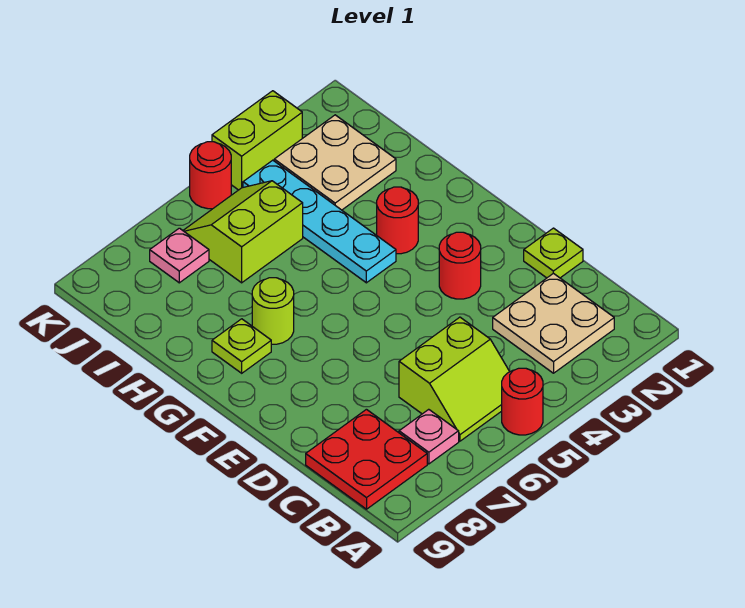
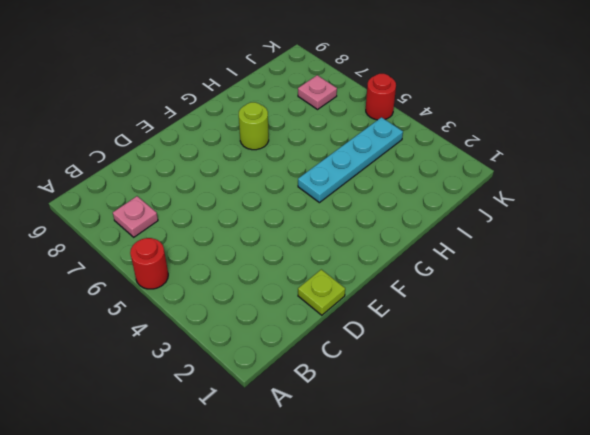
none -> tan 2x2 plate [493,273,614,373]
none -> lime 2x2 slope [399,317,510,441]
none -> red 2x2 plate [306,409,427,509]

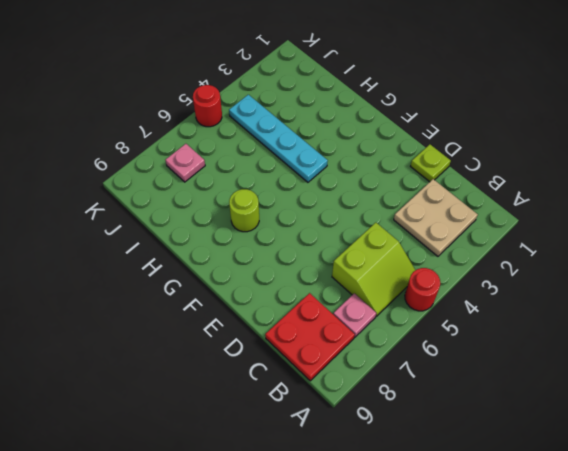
none -> red 1x1 round brick [439,232,481,299]
none -> red 1x1 round brick [377,187,418,254]
none -> lime 1x1 plate [212,319,271,373]

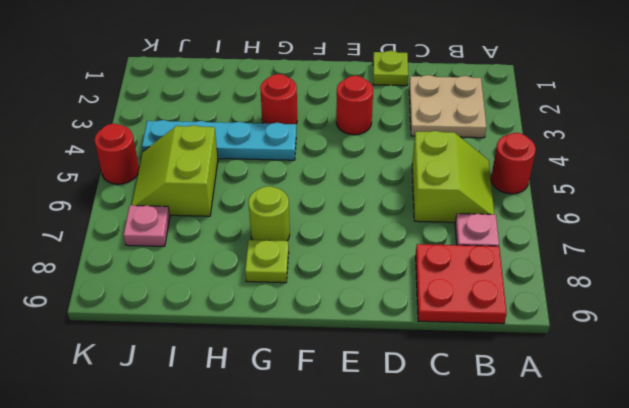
none -> tan 2x2 plate [274,115,396,210]
none -> lime 1x2 brick [212,91,302,190]

